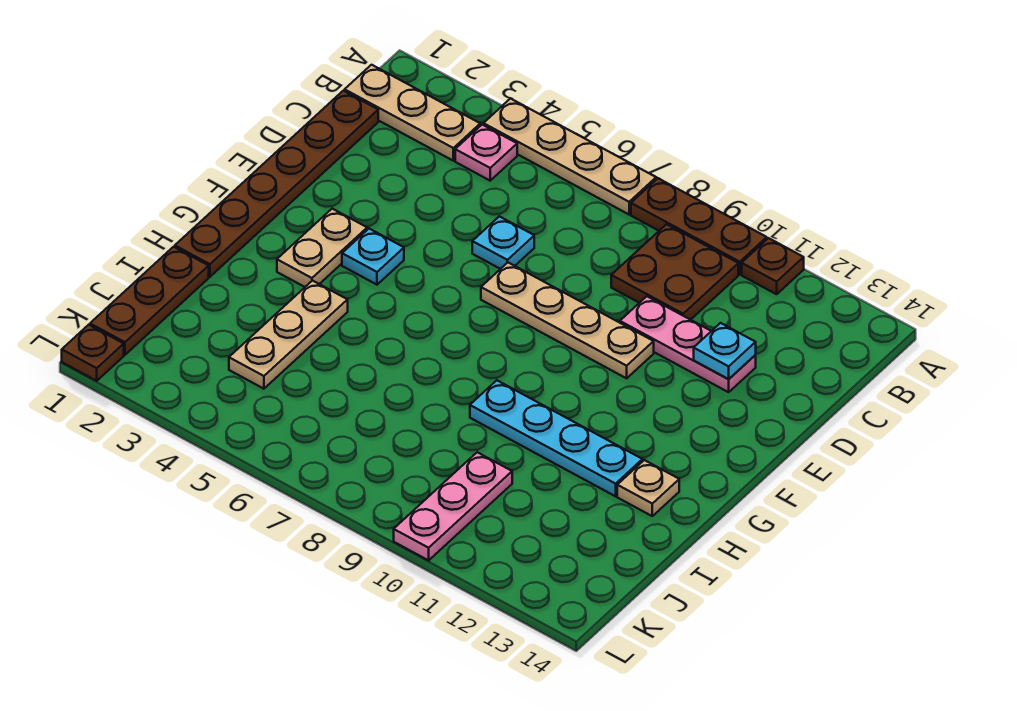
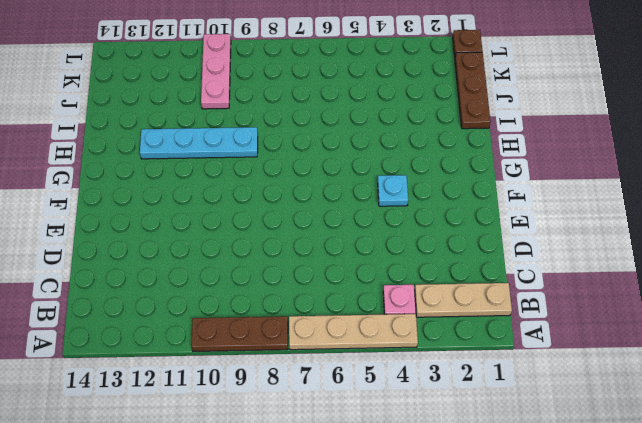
none -> brown 1x1 plate [742,238,804,294]
none -> brown 2x2 plate [611,224,738,320]
none -> brown 1x6 plate [175,91,378,277]

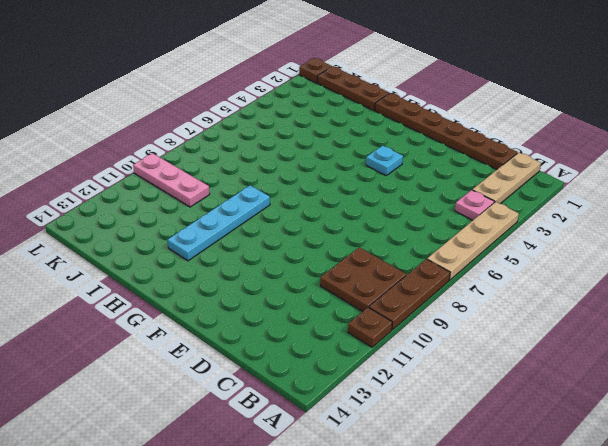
none -> cyan 1x1 plate [472,216,534,269]
none -> pink 1x3 plate [620,296,756,392]
none -> tan 1x4 plate [481,263,654,378]

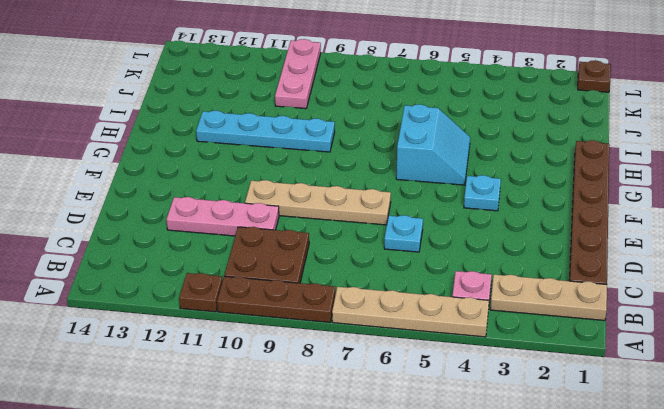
cyan 2x2 slope [396,104,470,185] -> none
none -> tan 1x2 plate [277,209,367,287]
none -> tan 1x3 plate [229,281,348,389]
none -> tan 1x1 plate [617,460,679,516]

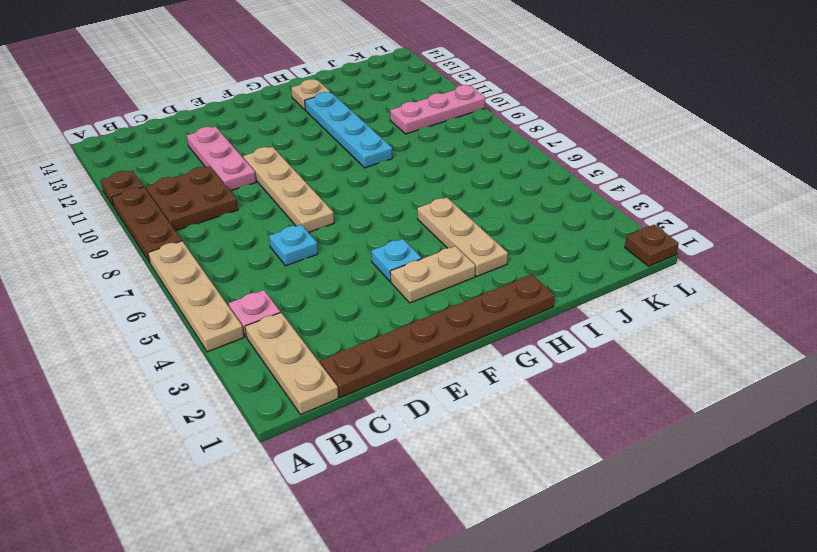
tan 1x3 plate [417,197,508,276] -> tan 1x3 plate turned to [229,281,348,389]
none -> brown 1x3 plate [90,247,209,355]
none -> cyan 1x1 plate [694,323,756,379]

